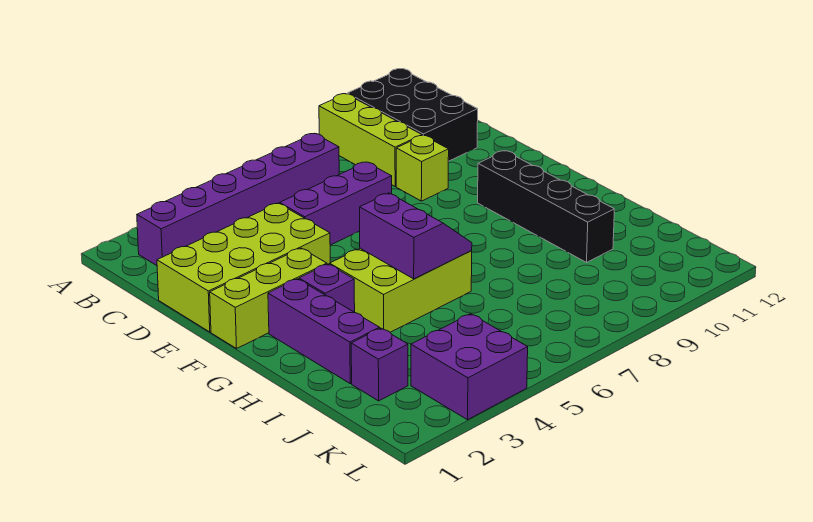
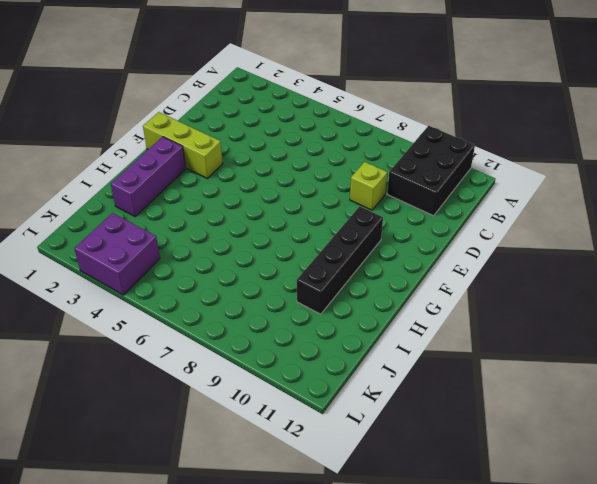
none -> lime 1x3 brick [319,94,422,186]
none -> purple 1x6 brick [137,134,339,266]
none -> lime 2x4 brick [157,203,330,332]

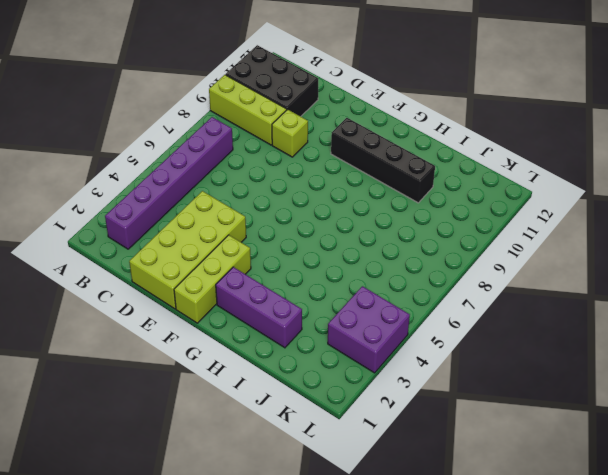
none -> purple 1x3 brick [280,162,392,245]
none -> purple 1x1 brick [299,264,355,312]
none -> lime 2x3 brick [330,248,472,332]

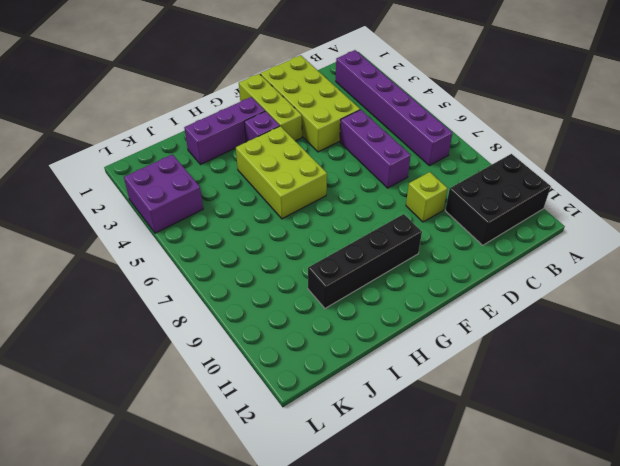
none -> lime 1x3 brick [319,94,422,186]
none -> purple 1x1 brick [351,328,408,401]
none -> purple 2x2 slope [360,193,472,279]

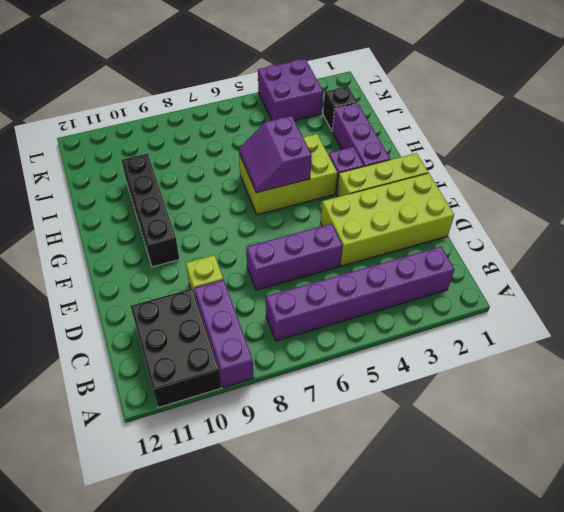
purple 1x3 brick [194,280,253,388] -> lime 1x3 brick [319,94,422,186]
black 1x1 brick [323,86,358,131] -> purple 1x1 brick [351,328,408,401]

